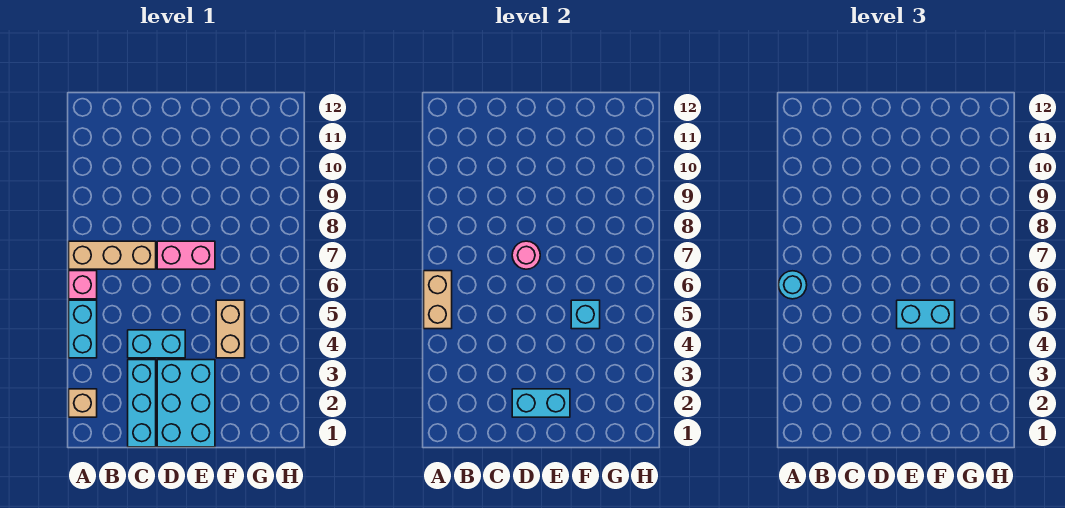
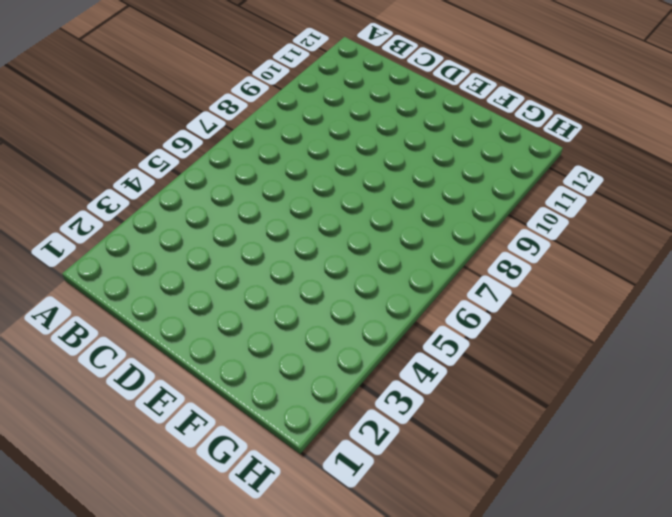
none -> tan 1x1 brick [69,389,97,417]
none -> cyan 1x2 brick [69,300,97,358]
none -> pink 1x1 brick [69,271,97,299]

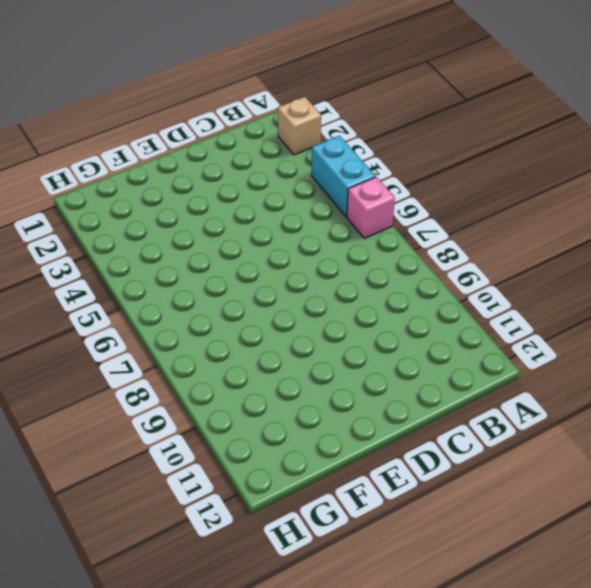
none -> tan 1x3 brick [69,241,156,269]
none -> cyan 1x3 brick [128,360,156,447]
none -> cyan 1x2 brick [128,330,185,358]

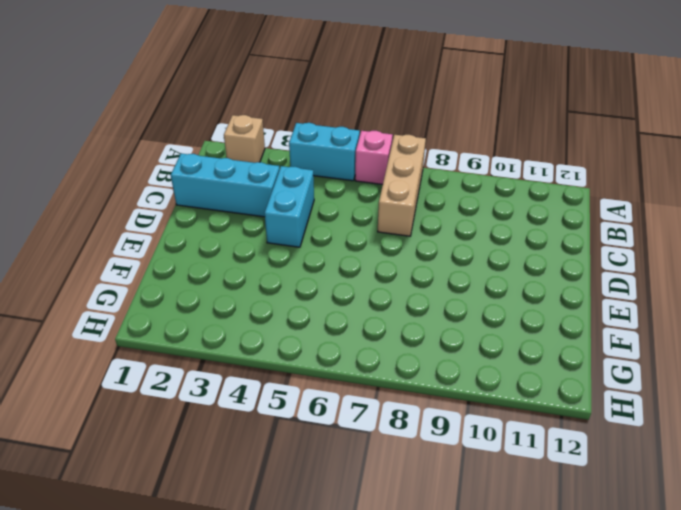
none -> cyan 2x3 brick [157,360,215,447]
none -> pink 1x2 brick [157,241,215,269]
none -> tan 1x2 brick [216,300,245,358]

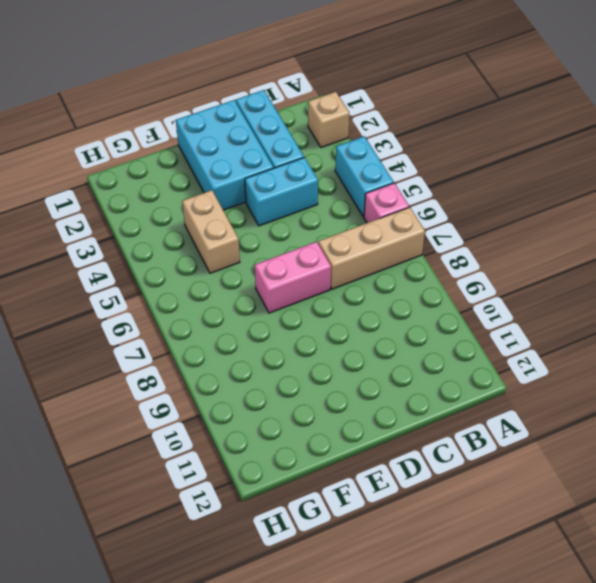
none -> tan 1x2 brick [424,271,452,329]
none -> cyan 1x2 brick [512,389,570,417]
none -> pink 1x1 round brick [512,241,540,269]

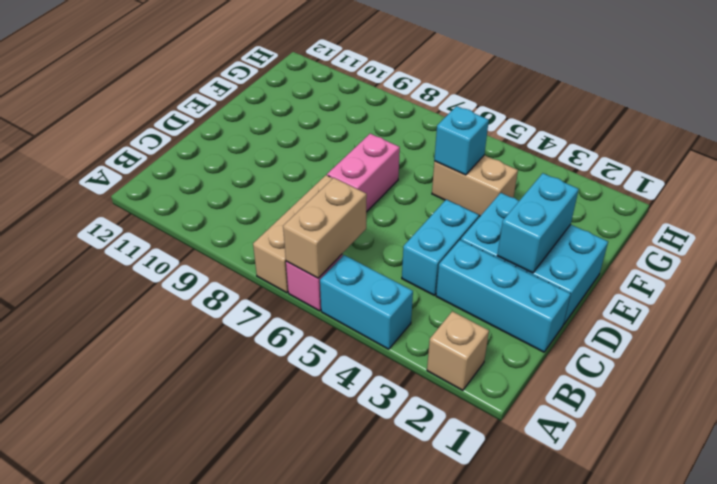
tan 1x2 brick [283,178,367,278] -> tan 1x2 brick turned to [424,271,452,329]
none -> pink 1x1 round brick [512,241,540,269]
none -> cyan 1x1 round brick [779,271,807,299]
none -> cyan 1x2 brick [897,300,955,329]

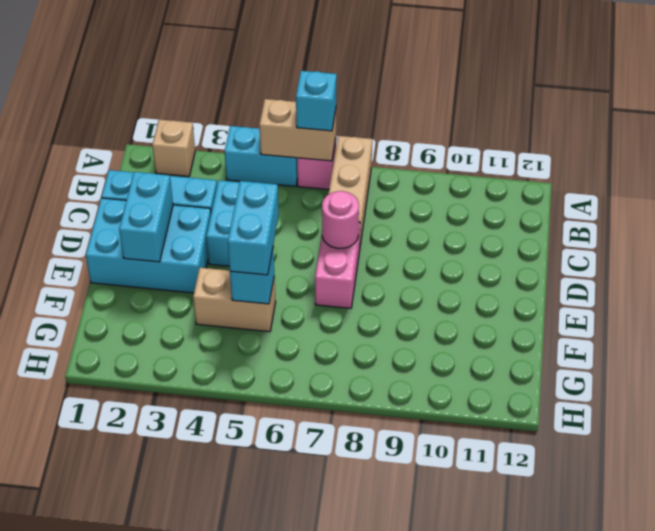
cyan 1x1 brick [296,71,337,131] -> cyan 1x1 round brick [779,271,807,299]

